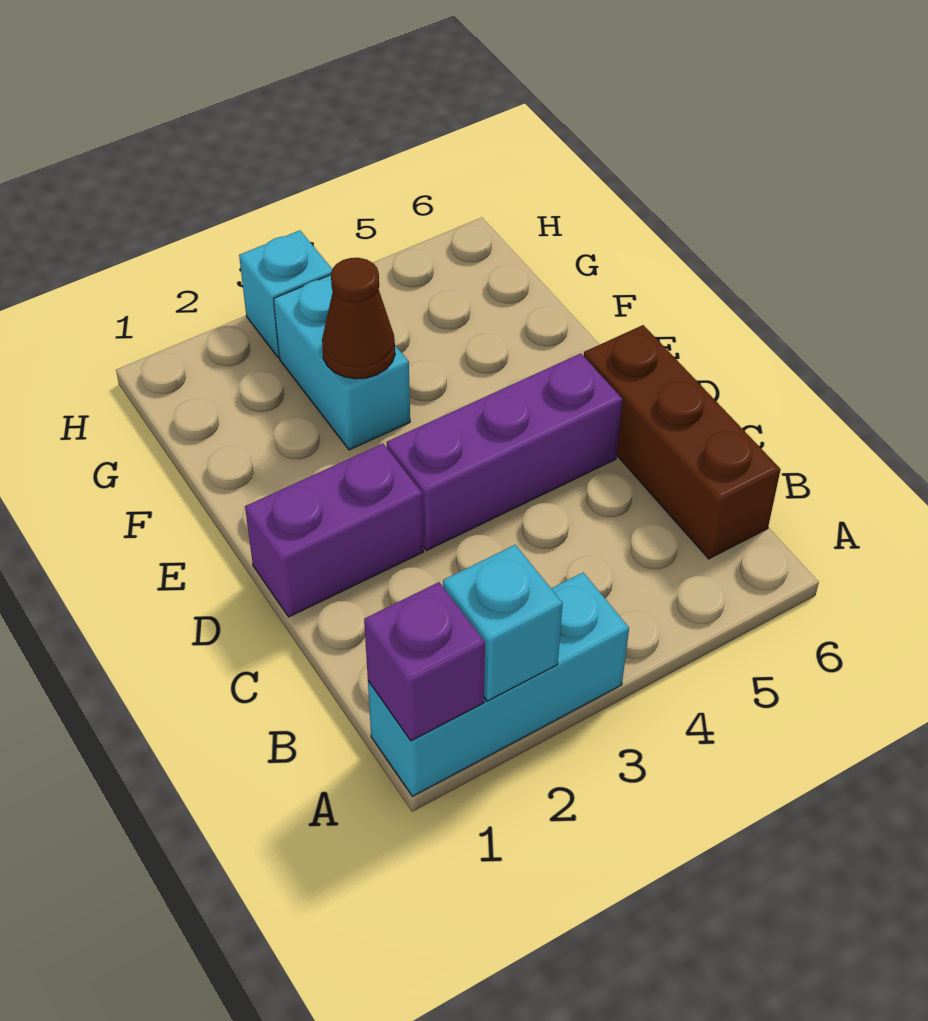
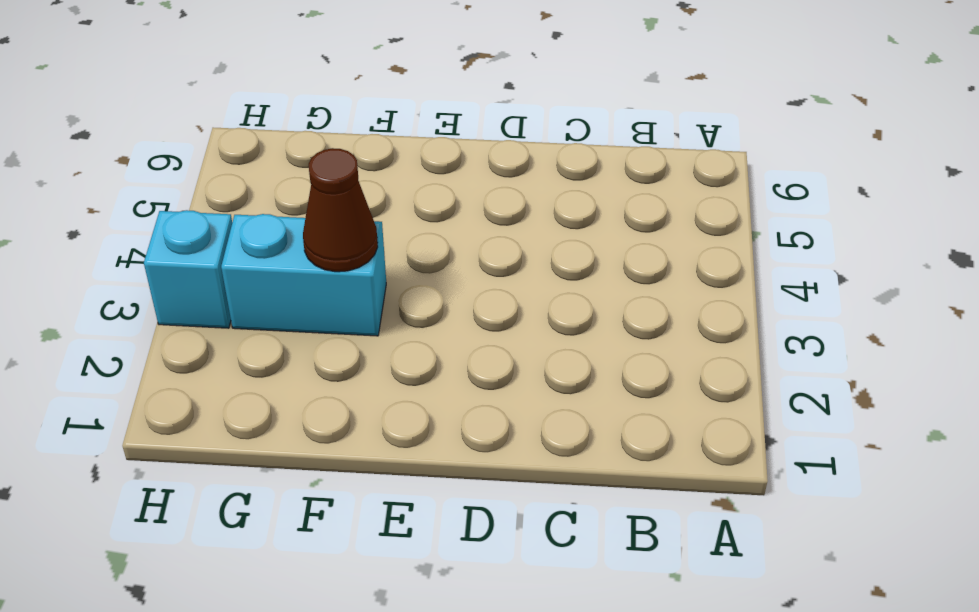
none -> cyan 1x3 brick [368,573,629,796]
none -> brown 1x3 brick [584,325,781,559]

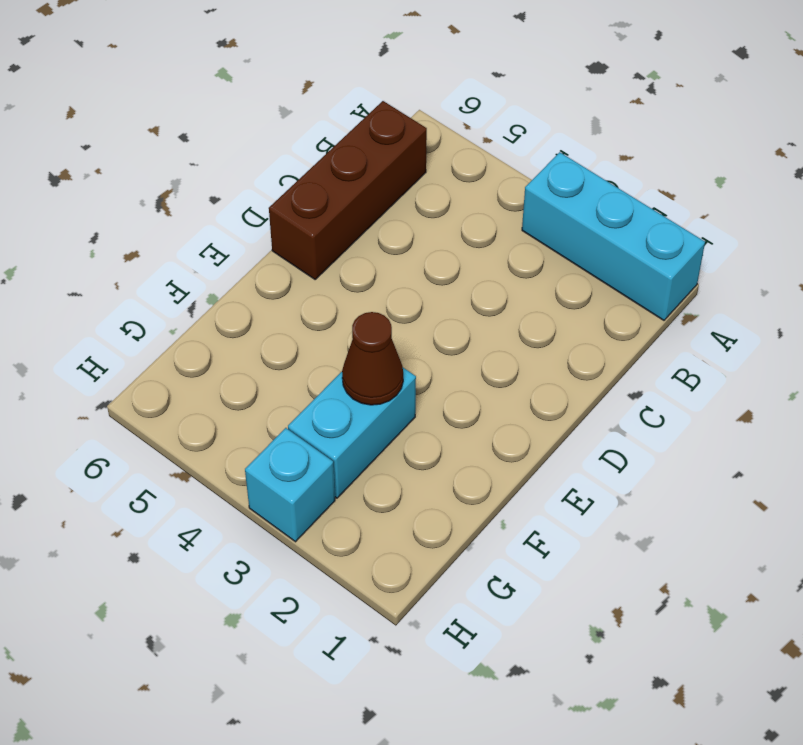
none -> purple 1x2 brick [245,444,423,617]
none -> purple 1x3 brick [386,353,623,551]

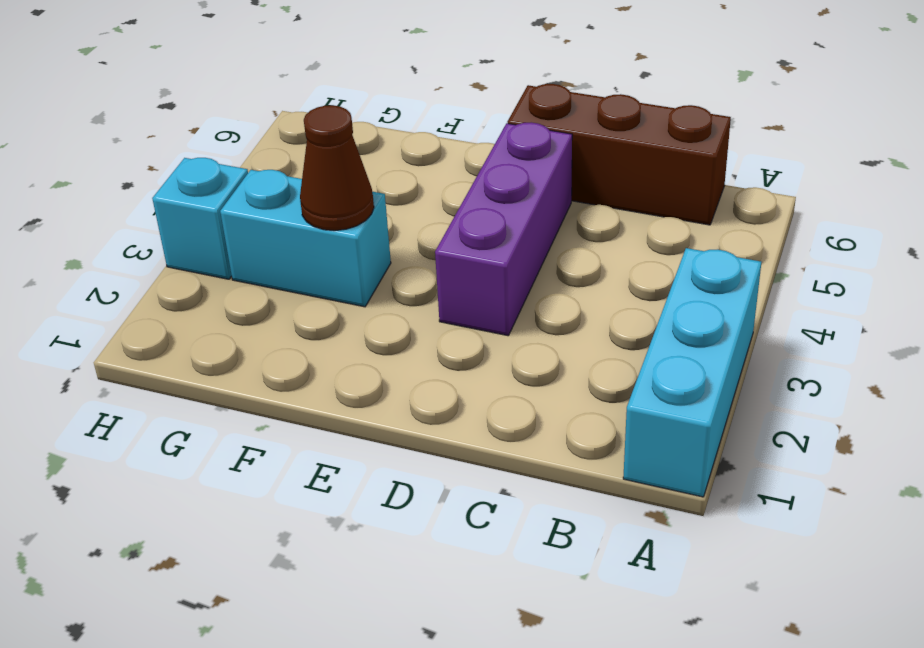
none -> purple 1x2 brick [245,444,423,617]
none -> purple 1x1 brick [364,582,485,741]

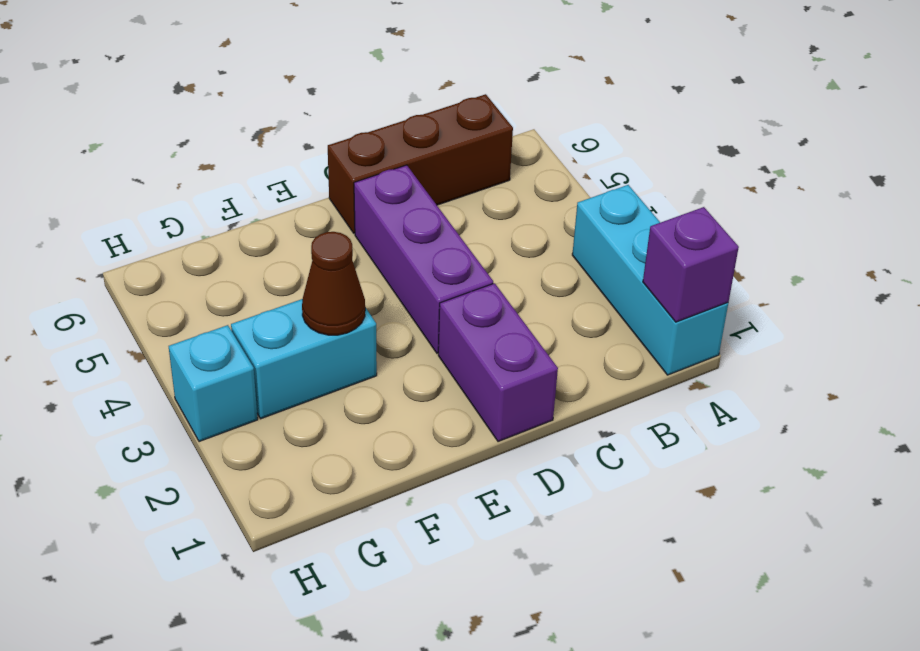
none -> cyan 1x1 brick [443,545,563,701]

